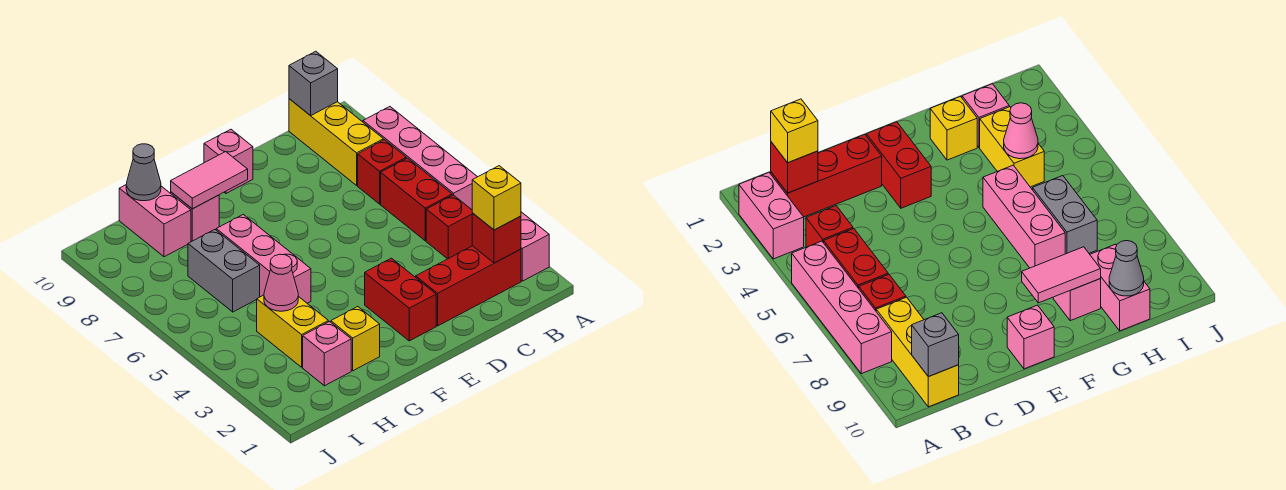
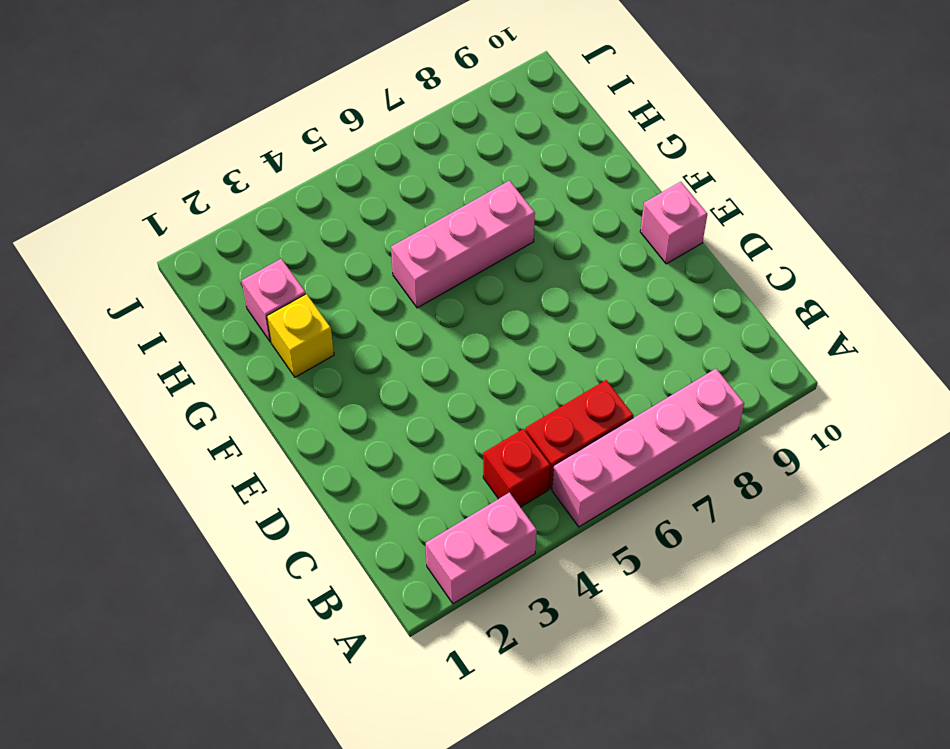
none -> red 1x3 brick [416,246,521,326]
none -> red 1x1 brick [358,140,406,204]
none -> yellow 1x3 brick [289,99,383,185]

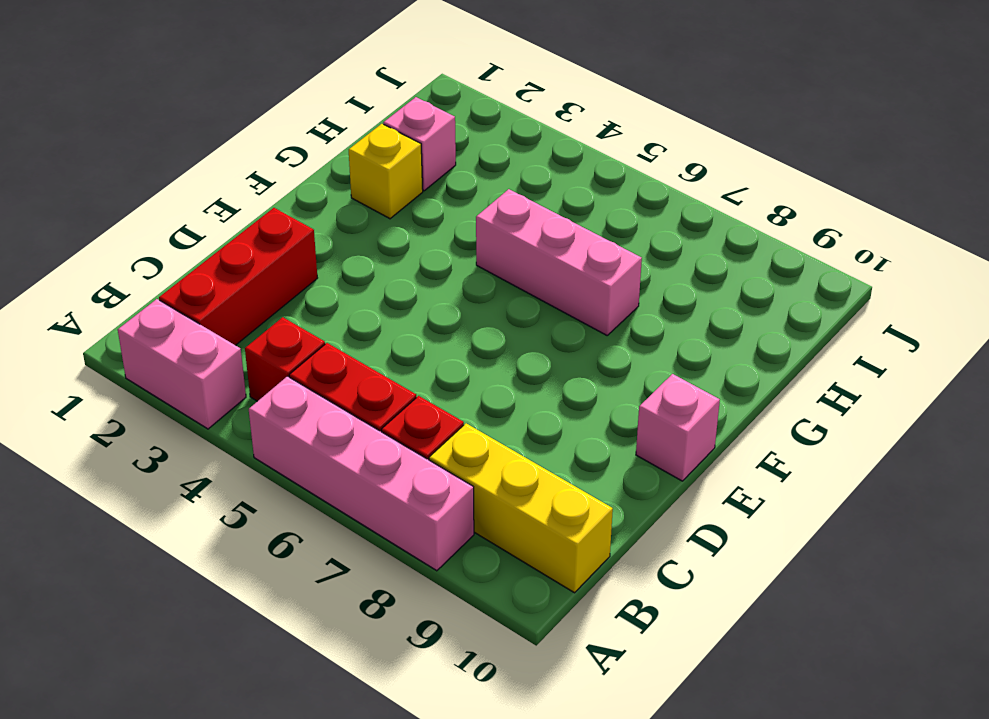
none -> red 1x2 brick [365,258,436,341]
none -> pink 1x1 brick [171,192,219,241]
none -> yellow 1x2 brick [257,295,328,367]

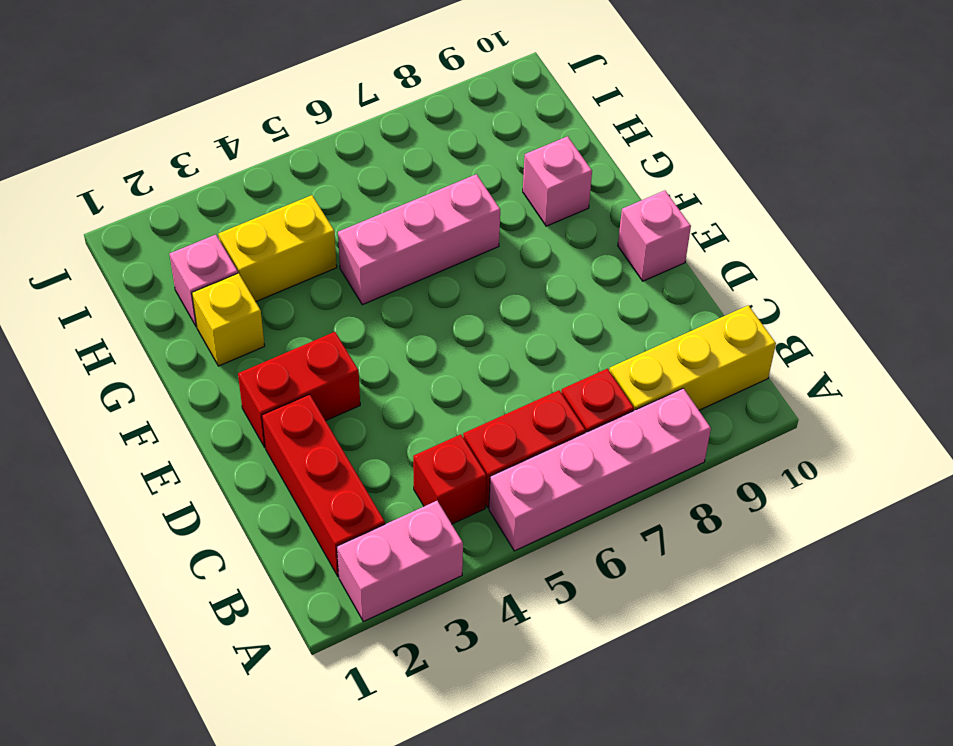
none -> grey 1x2 brick [188,230,260,312]
none -> pink 1x2 brick [119,185,191,257]
none -> red 1x1 brick [472,213,521,263]

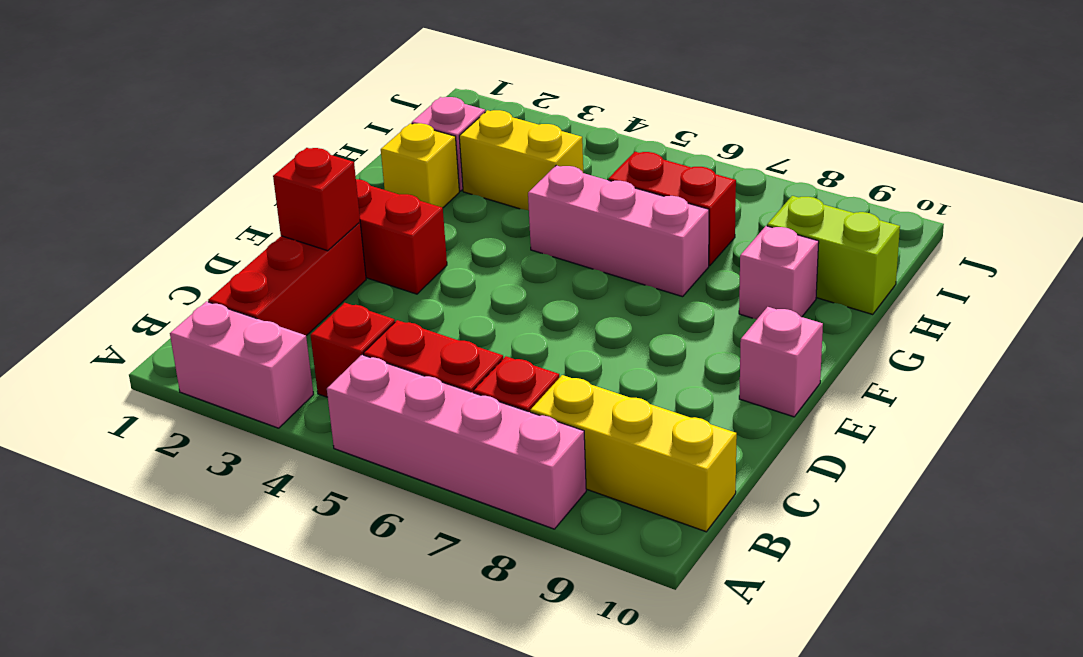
red 1x1 brick [273,148,360,251] -> red 1x1 brick moved to [472,213,521,263]
red 1x2 brick [608,152,736,266] -> grey 1x2 brick [188,230,260,312]
lime 1x2 brick [767,196,900,314] -> pink 1x2 brick [119,185,191,257]
none -> grey 1x1 brick [289,51,338,116]
none -> pink 1x2 tile [171,152,248,209]
none -> pink 1x1 cone [264,254,298,311]

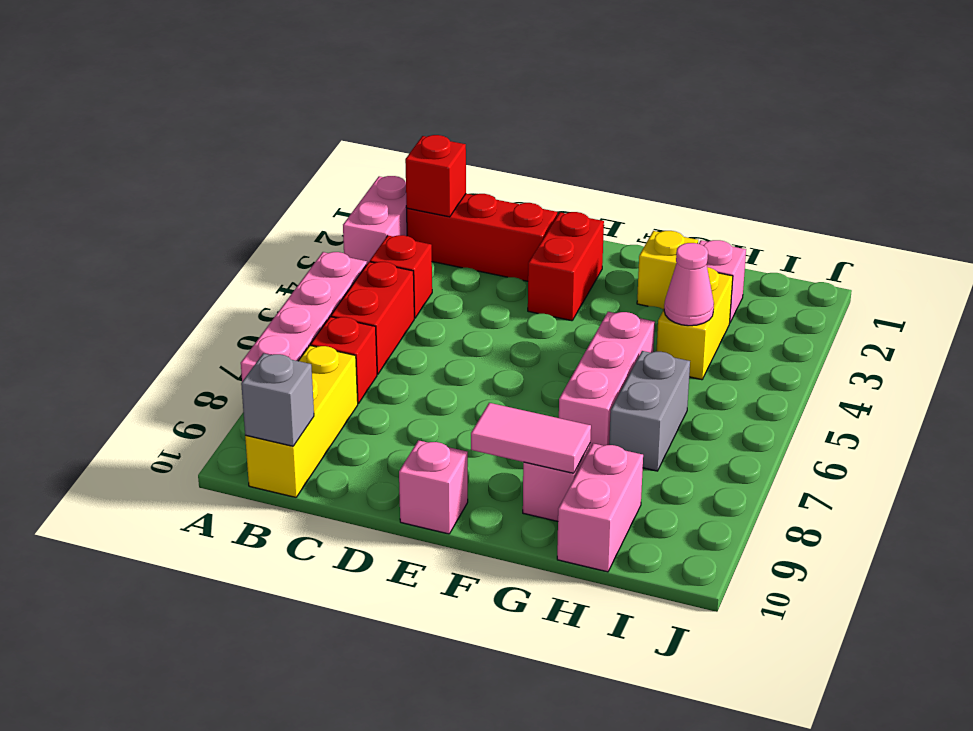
none -> grey 1x1 cone [126,144,161,201]
none -> yellow 1x1 brick [472,166,521,230]

